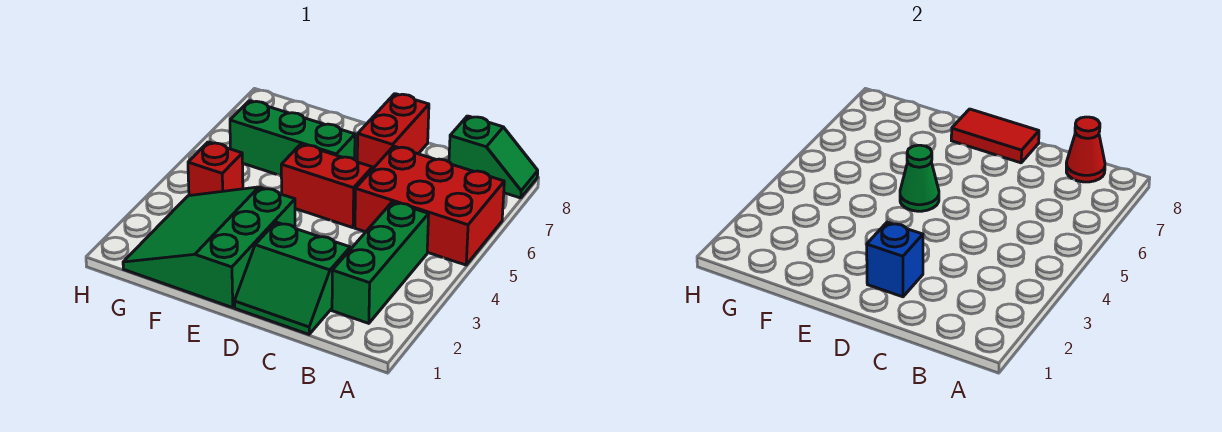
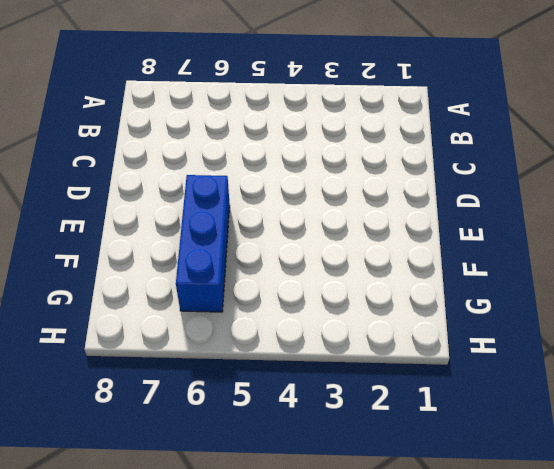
blue 1x3 brick [176,175,230,312] -> green 1x3 brick [230,101,355,176]
none -> red 2x3 brick [355,146,504,265]
none -> green 1x2 slope [449,116,538,198]
none -> green 1x3 brick [332,202,429,323]

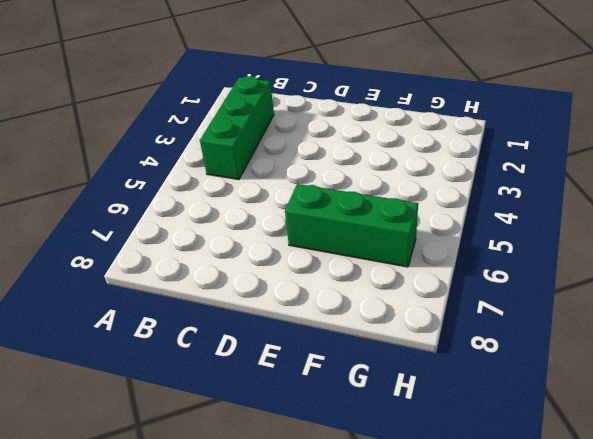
none -> red 2x3 brick [355,146,504,265]
none -> green 1x2 slope [449,116,538,198]
none -> green 2x2 slope [234,222,350,334]

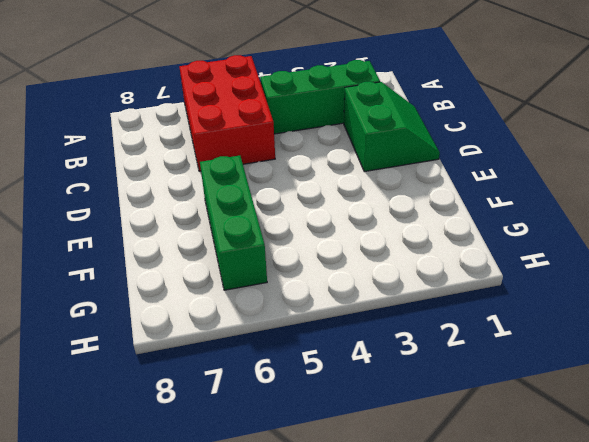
none -> green 1x2 slope [449,116,538,198]
none -> red 1x2 brick [281,144,372,228]
none -> red 1x2 brick [357,94,429,169]

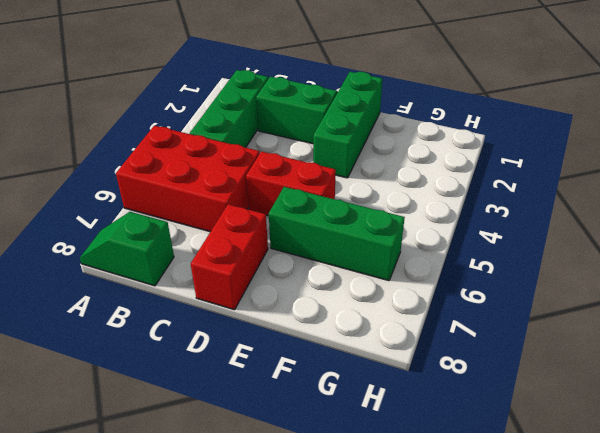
green 1x3 brick [313,72,382,178] -> green 3x3 slope [123,187,295,308]
none -> red 1x1 brick [188,142,243,196]
none -> red 1x1 cone [1066,117,1105,182]
none -> blue 1x1 brick [867,222,923,297]

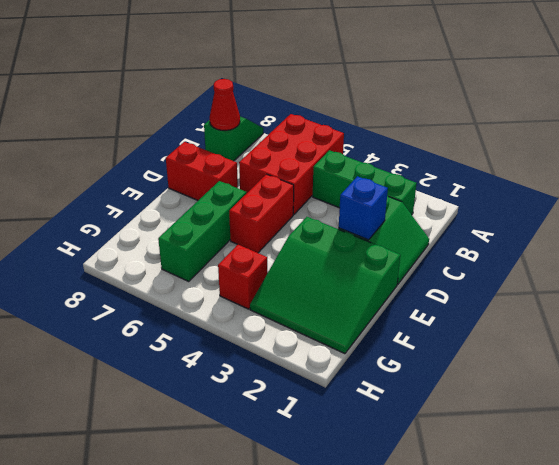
none -> red 1x2 tile [951,109,1039,163]
none -> green 1x1 cone [900,145,939,211]

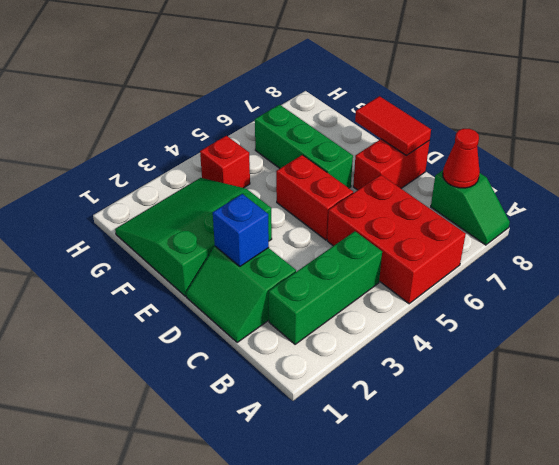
none -> green 1x1 cone [900,145,939,211]

